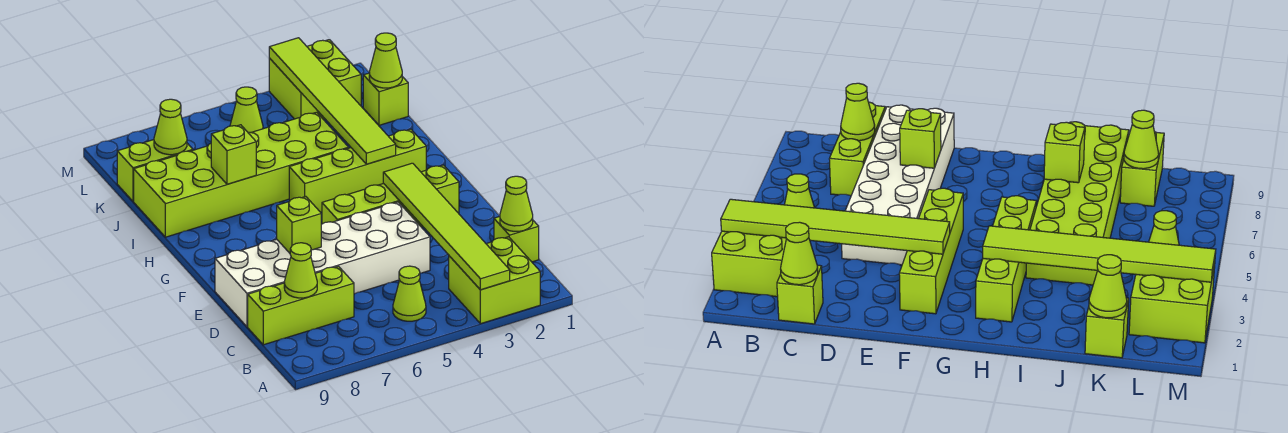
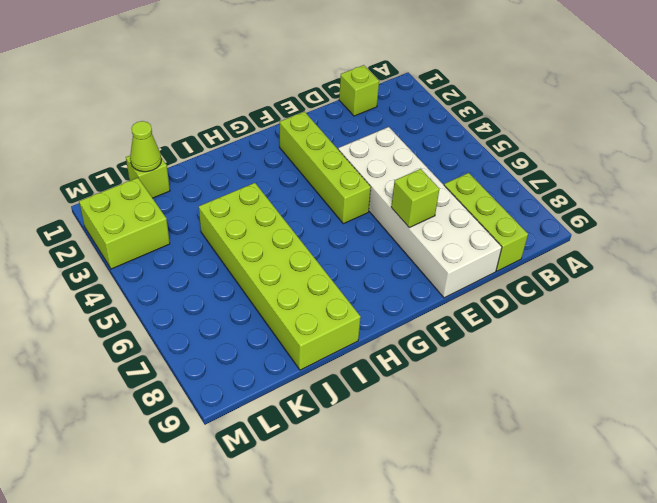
none -> lime 2x2 brick [449,237,540,324]
none -> lime 1x1 cone [393,266,426,321]
none -> lime 1x4 brick [289,129,426,212]

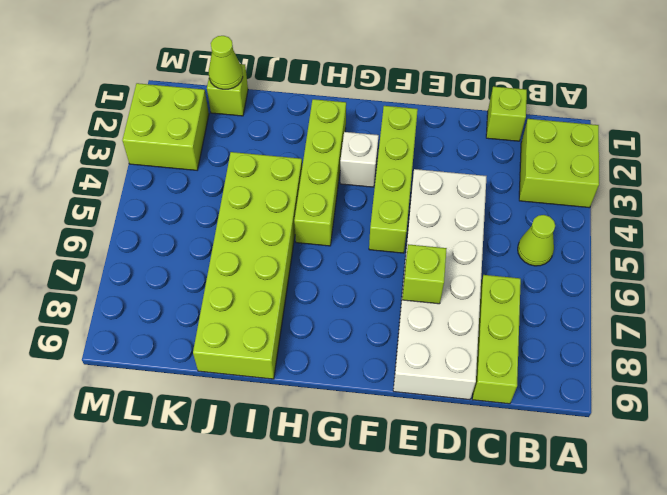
white 1x1 brick [340,132,379,187] -> none
none -> lime 1x2 brick [117,140,193,201]
none -> lime 1x1 cone [230,87,263,133]
none -> lime 1x6 tile [383,163,510,290]

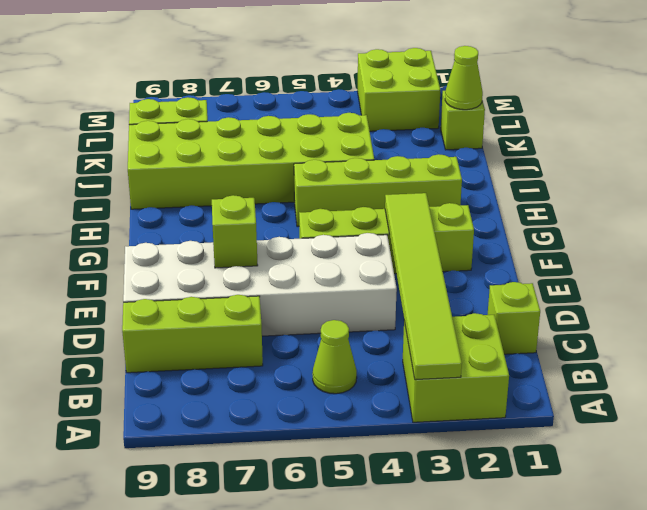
none -> lime 1x1 cone [230,87,263,133]
none -> lime 1x1 cone [500,176,533,232]
none -> lime 1x1 cone [284,243,317,298]

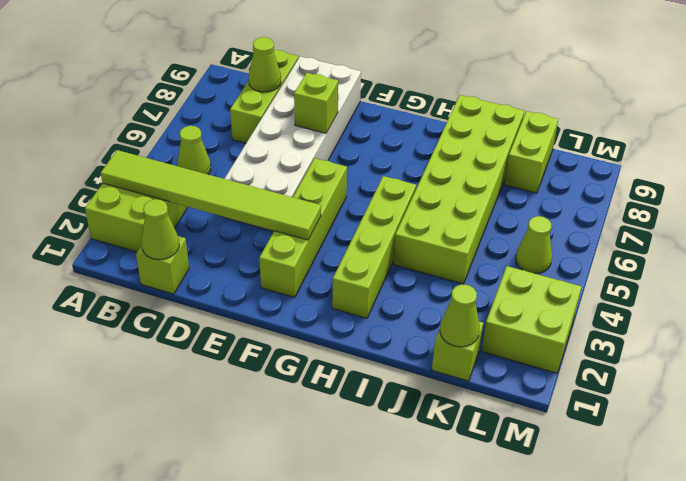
none -> lime 1x6 tile [269,38,396,164]
none -> lime 1x1 brick [211,125,256,184]
none -> lime 1x1 cone [154,99,187,155]

